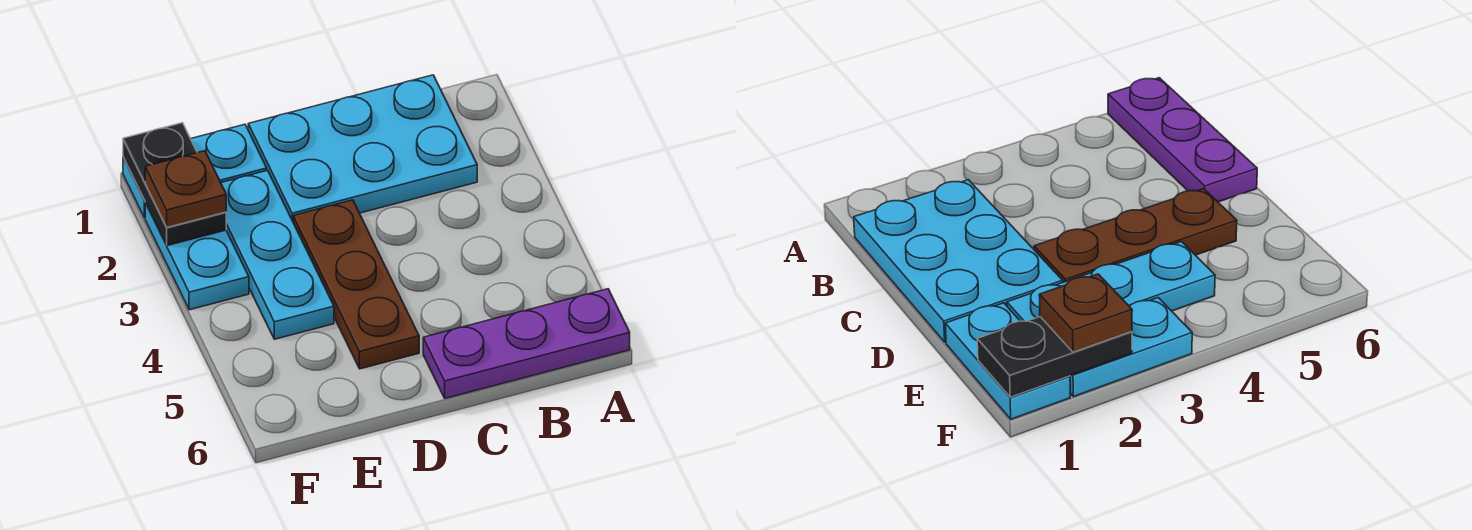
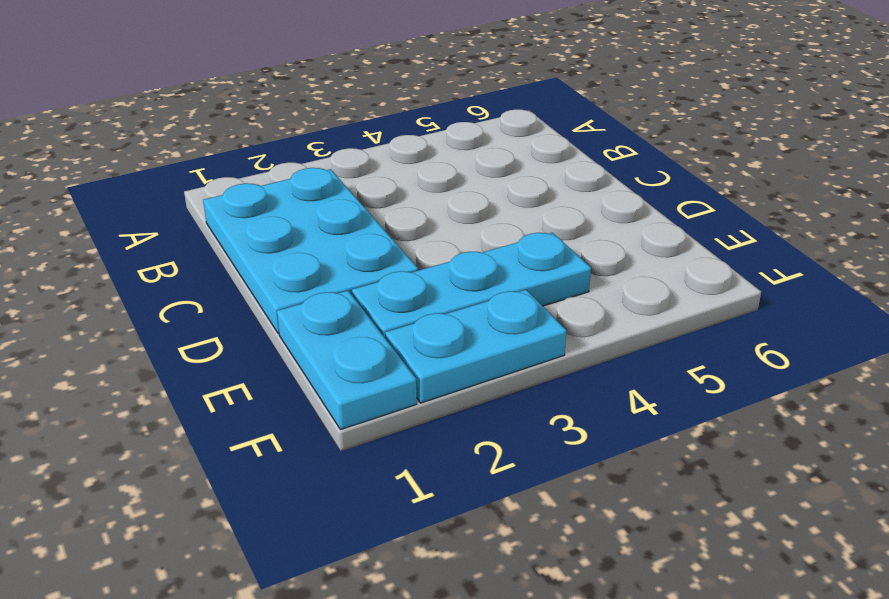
none -> purple 1x3 plate [423,289,630,398]
none -> brown 1x3 plate [293,200,419,369]

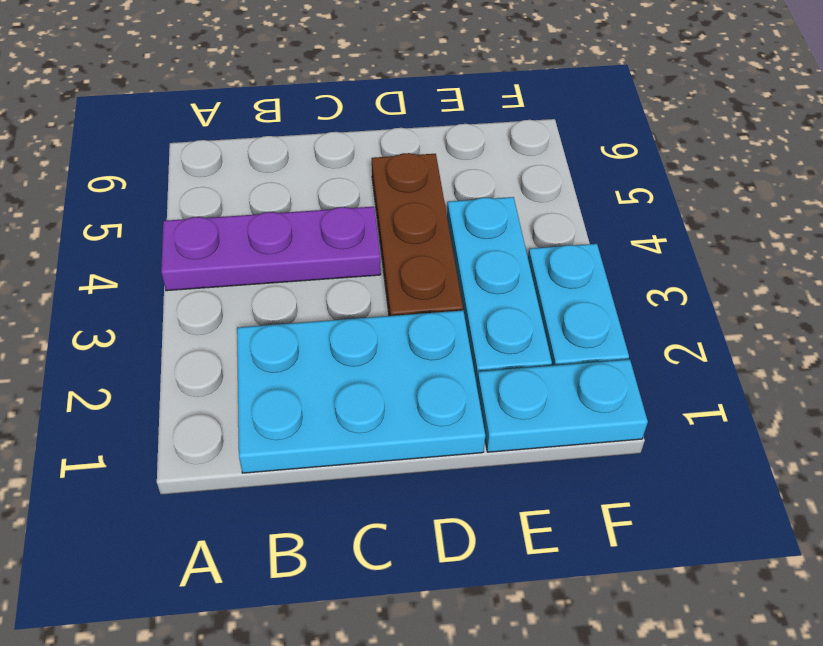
purple 1x3 plate [161,207,381,291] -> purple 1x3 plate moved to [423,289,630,398]
none -> black 1x2 plate [123,123,226,246]
none -> brown 1x1 plate [145,151,226,227]

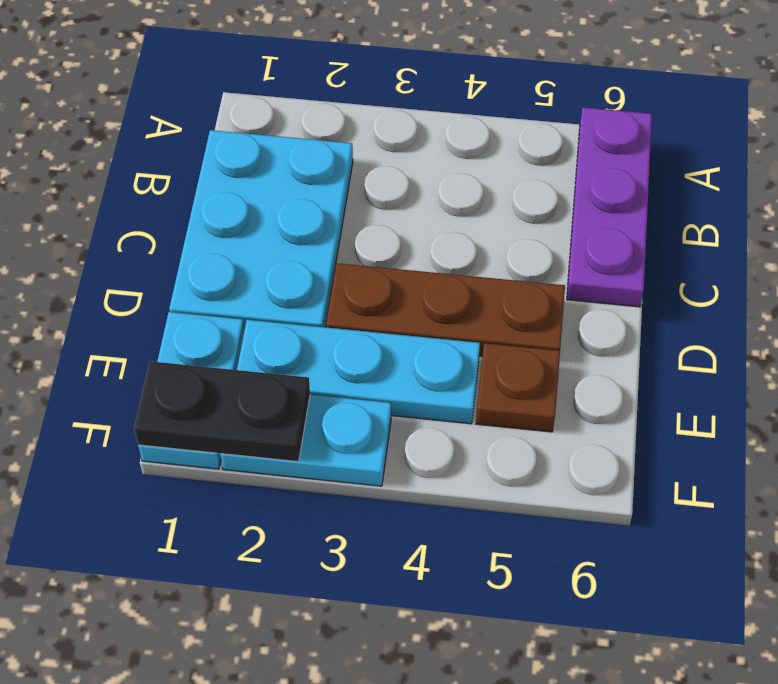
brown 1x1 plate [476,343,560,432] -> brown 1x1 plate moved to [145,151,226,227]

